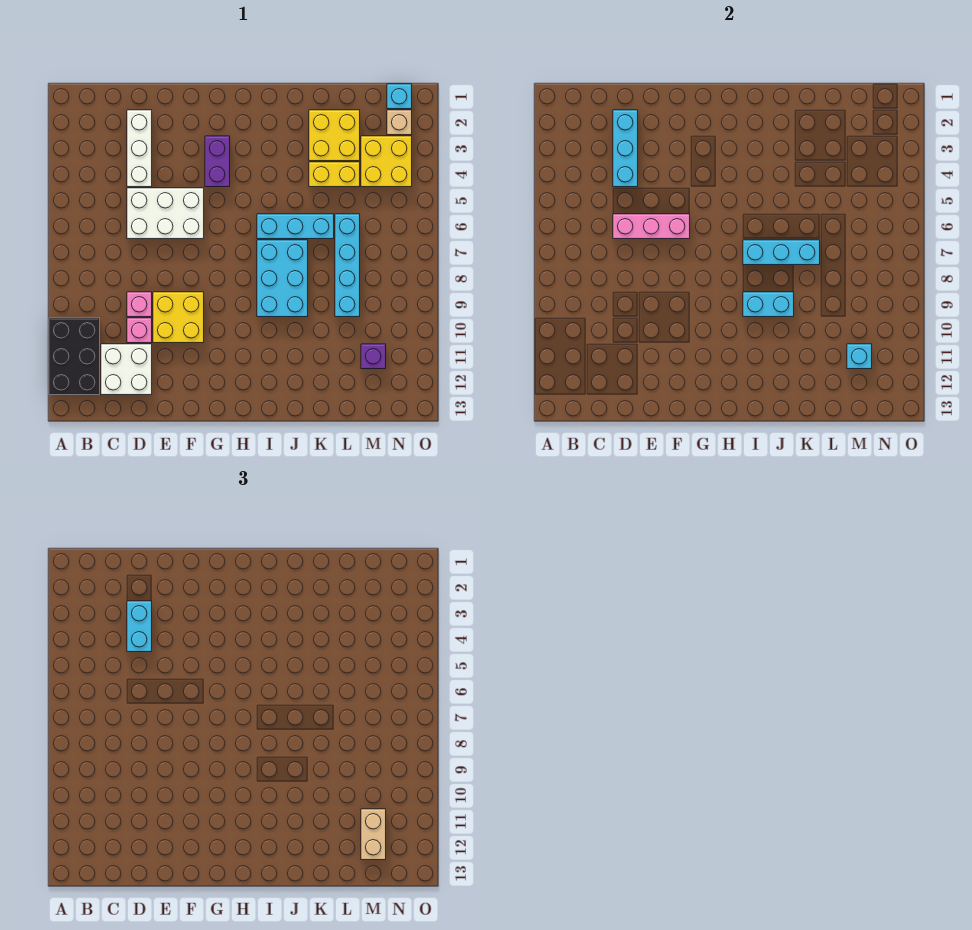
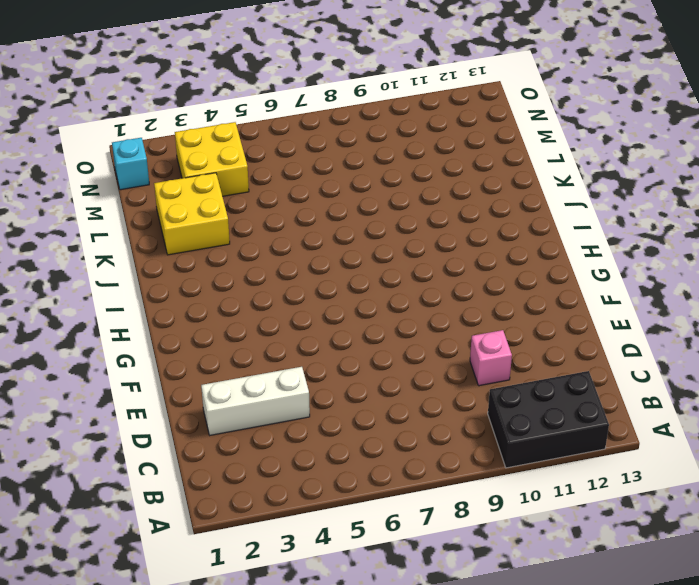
none -> white 2x2 brick [101,344,152,395]
none -> white 2x3 brick [127,188,204,239]
none -> pink 1x1 brick [127,292,152,317]

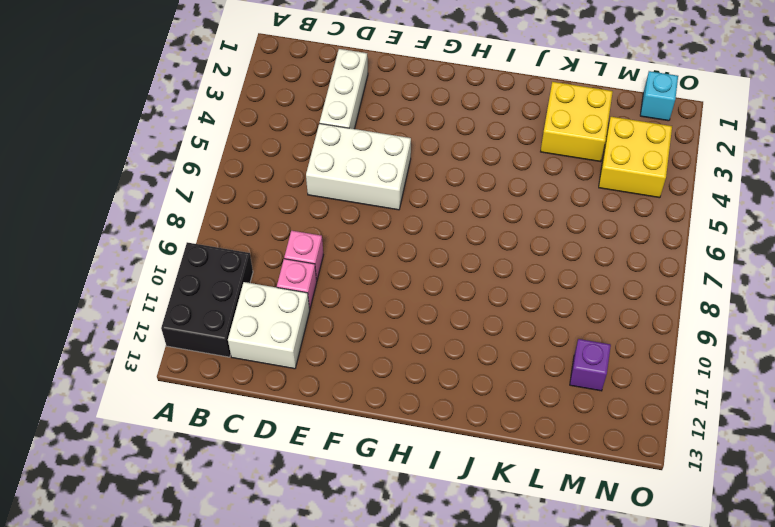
none -> yellow 2x2 brick [153,292,204,343]
none -> purple 1x2 brick [205,136,230,187]
none -> cyan 1x3 brick [257,214,334,239]

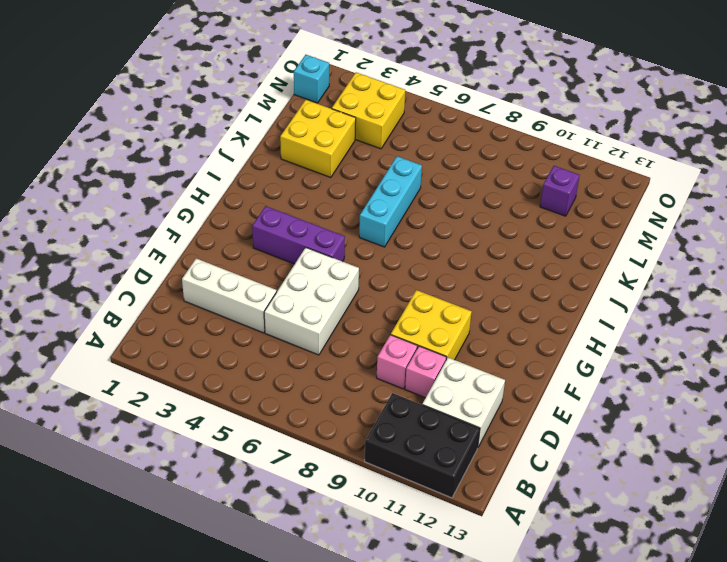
purple 1x3 brick [252,206,345,264] -> purple 1x2 brick [205,136,230,187]
none -> cyan 2x3 brick [257,240,308,317]
none -> yellow 1x2 brick [309,162,360,187]
none -> cyan 1x4 brick [335,214,360,317]

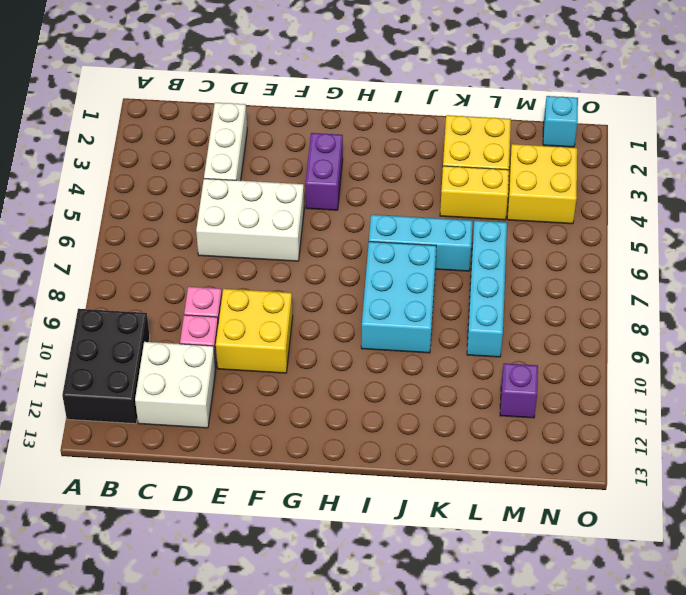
none -> tan 1x1 brick [387,110,412,135]
none -> cyan 1x3 brick [613,110,638,187]
none -> pink 1x3 brick [613,214,690,239]

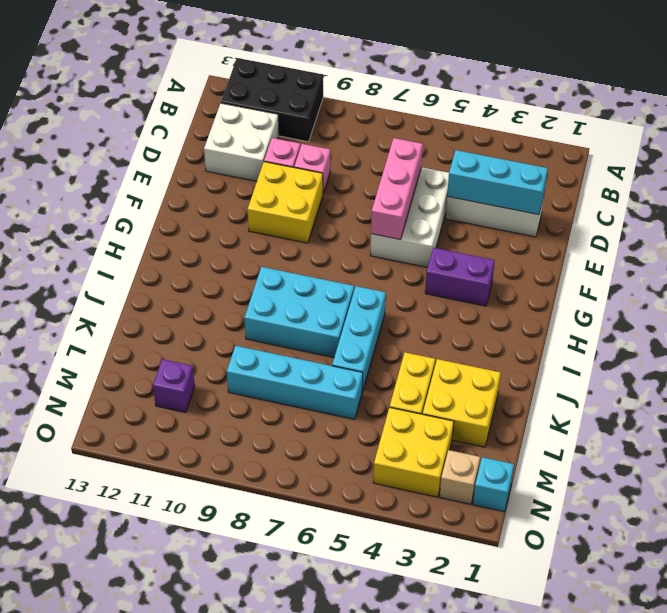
none -> cyan 1x3 brick [743,240,820,265]
none -> cyan 1x2 brick [743,292,794,317]
none -> cyan 1x1 brick [847,344,872,369]

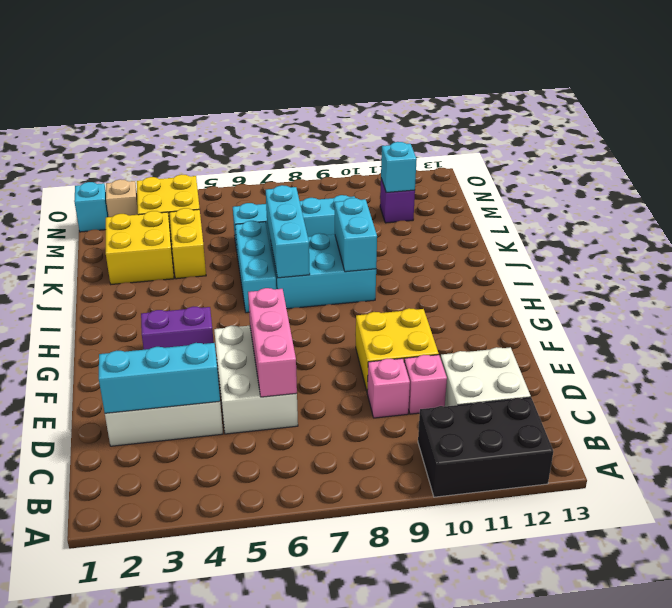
none -> cyan 1x2 brick [127,601,152,652]
none -> tan 1x2 brick [361,809,386,860]

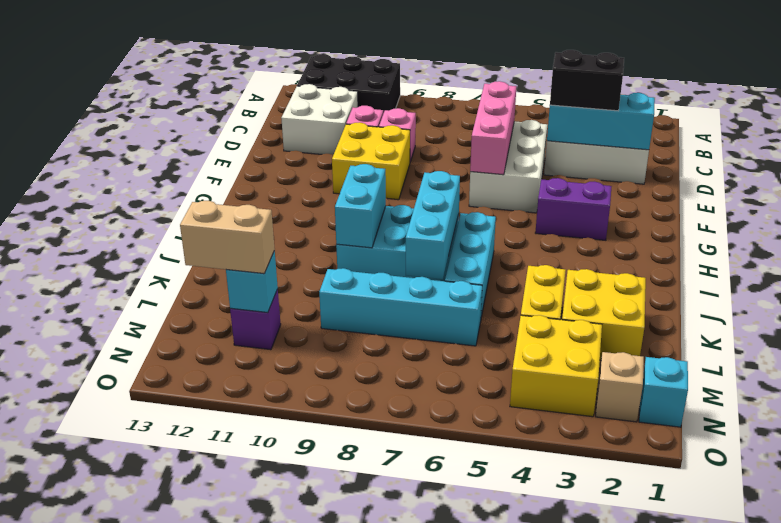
black 1x2 brick [550,50,624,111] -> cyan 1x2 brick [127,601,152,652]

